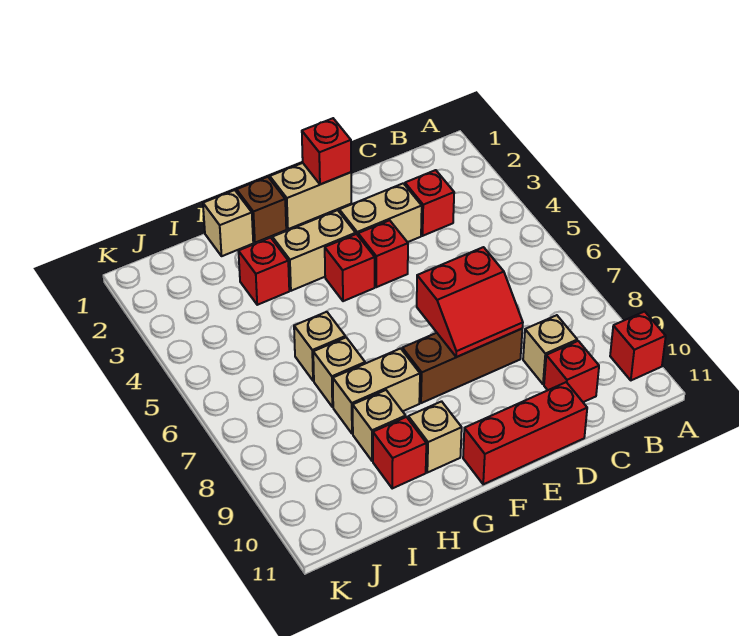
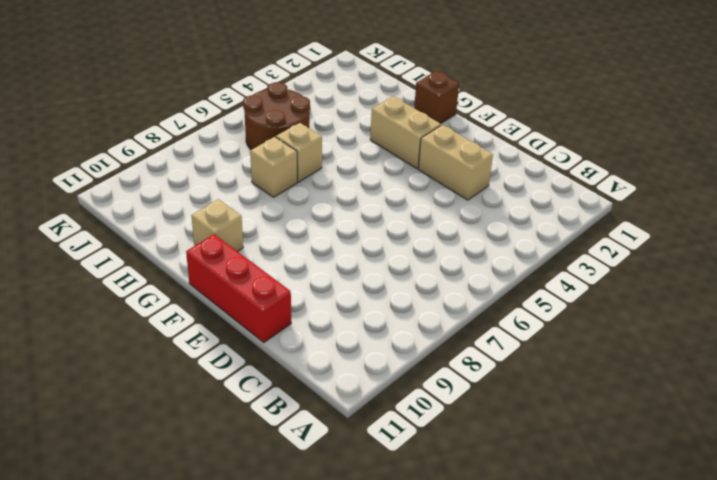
brown 2x2 round brick [243,82,310,150] -> none
none -> red 1x1 brick [610,312,666,380]
none -> red 1x1 brick [405,170,454,236]
none -> tan 1x1 brick [523,315,577,384]

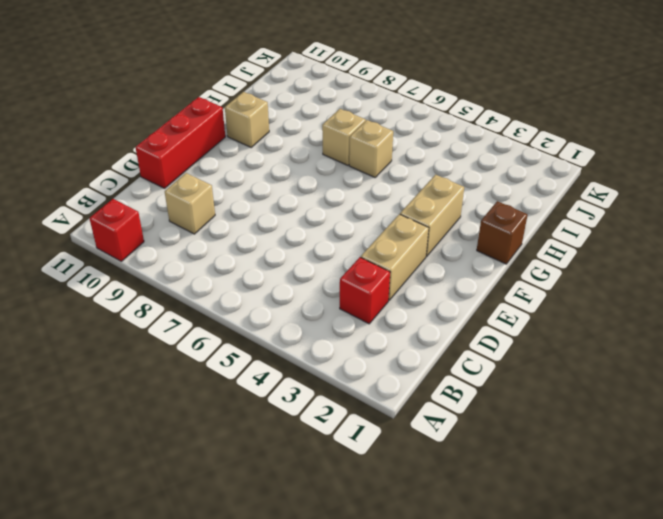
none -> red 1x1 brick [544,341,599,402]
none -> brown 1x3 brick [402,329,522,403]
none -> tan 1x2 brick [270,163,351,229]

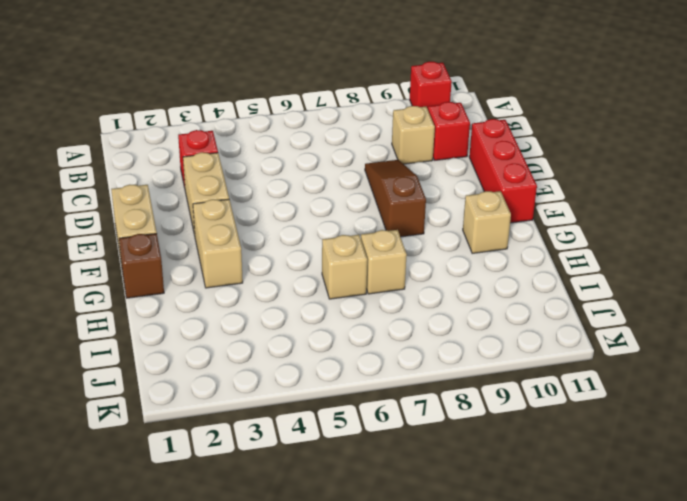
brown 1x3 slope [365,160,426,237] -> brown 1x3 brick [402,329,522,403]
none -> red 1x1 brick [358,220,408,287]
none -> red 1x1 brick [325,234,375,301]
none -> tan 1x2 brick [333,348,420,434]

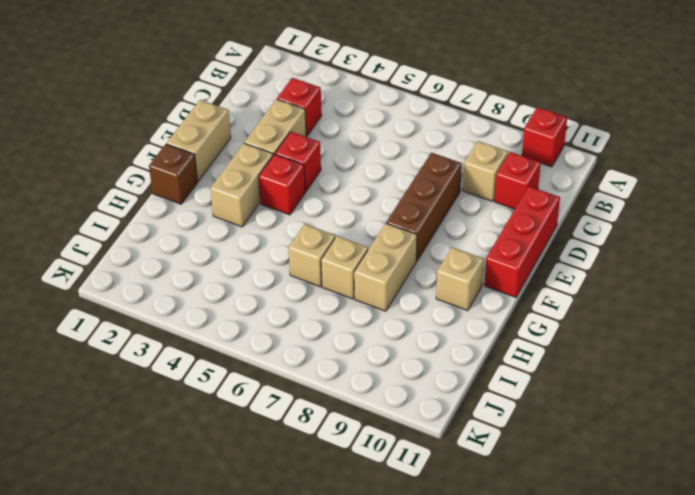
none -> tan 1x1 brick [203,190,253,256]
none -> red 1x1 brick [238,238,289,305]
none -> tan 1x1 brick [353,390,406,461]

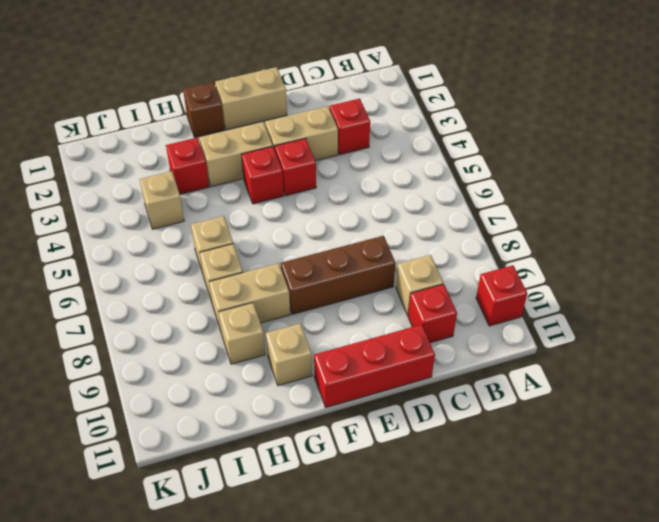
tan 1x1 brick [140,171,184,229] -> tan 1x1 brick moved to [203,190,253,256]
none -> red 1x1 brick [373,417,426,488]
none -> red 2x2 slope [417,247,523,357]
none -> red 1x1 brick [302,118,351,184]

